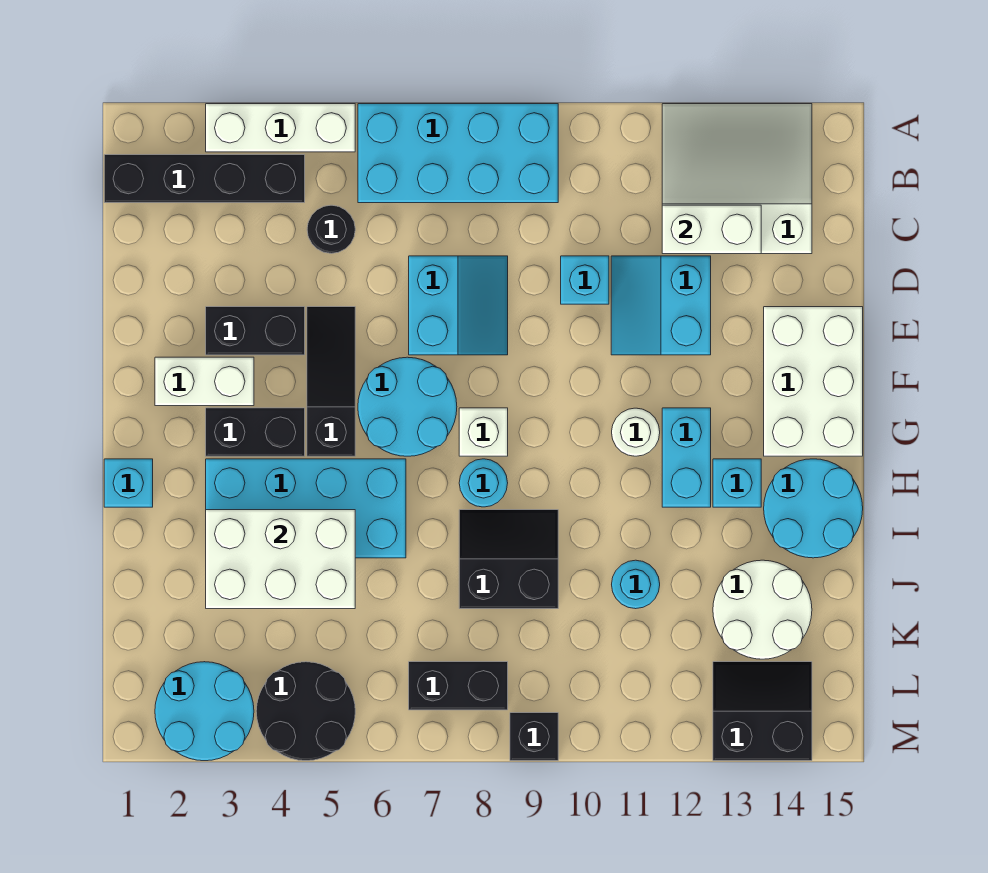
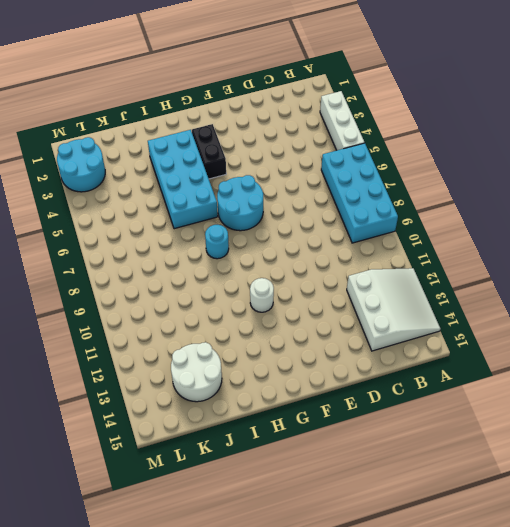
none -> black 1x4 brick [104,155,305,203]
none -> black 1x1 round brick [307,205,355,254]
none -> cyan 2x2 slope [409,256,508,355]
none -> cyan 1x1 brick [561,256,609,304]

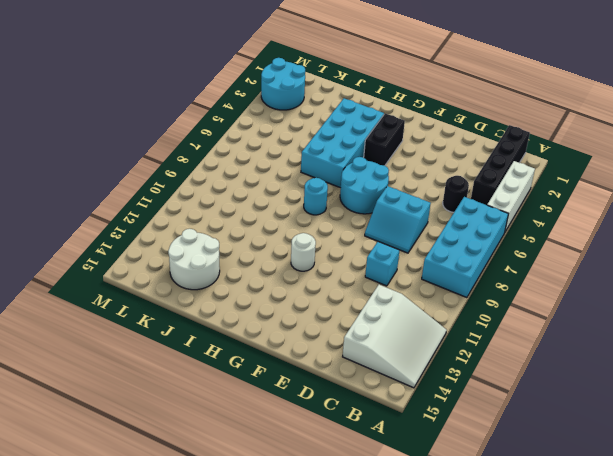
none -> cyan 2x2 slope [611,256,711,355]
none -> black 1x2 brick [206,307,305,355]
none -> black 1x3 slope [307,307,355,456]
none -> white 2x3 brick [764,307,863,456]

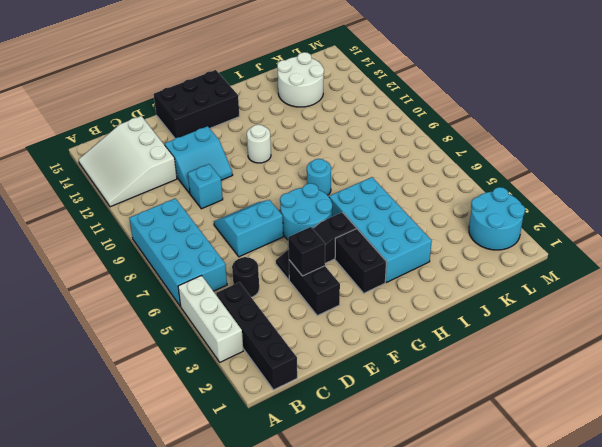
black 1x1 brick [288,227,325,276] -> black 1x1 brick moved to [510,713,558,761]
black 2x3 brick [154,70,239,138] -> white 2x3 brick [764,307,863,456]
none -> white 1x2 brick [155,357,254,406]
none -> white 1x1 brick [459,408,508,456]
none -> cyan 1x2 brick [662,408,711,507]
none -> cyan 1x1 brick [104,459,153,507]

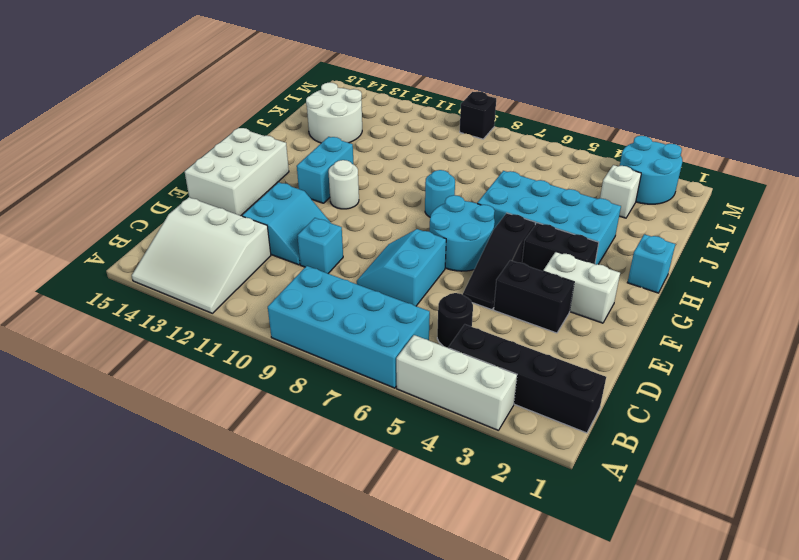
white 1x1 brick [600,165,641,218] -> white 1x1 brick moved to [459,408,508,456]
none -> cyan 1x1 brick [713,459,761,507]
none -> cyan 2x2 round brick [764,459,863,558]
none -> black 2x2 slope [459,510,558,609]
none -> cyan 1x1 round brick [612,560,660,609]

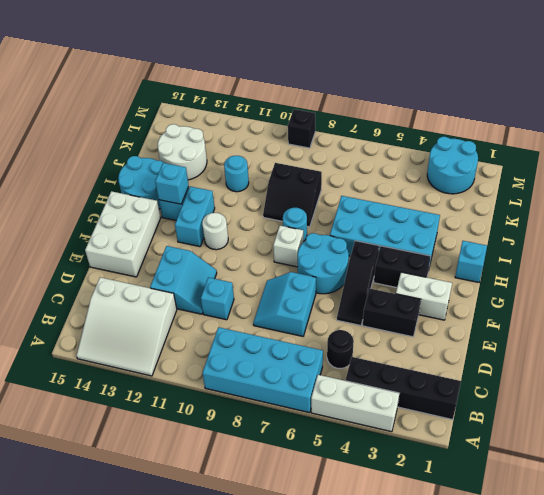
cyan 1x1 brick [155,163,189,204] -> none
none -> black 2x2 round brick [256,662,355,761]
none -> black 1x2 brick [409,662,508,710]
none -> black 2x2 slope [713,662,812,761]
none -> white 1x2 brick [662,205,761,254]

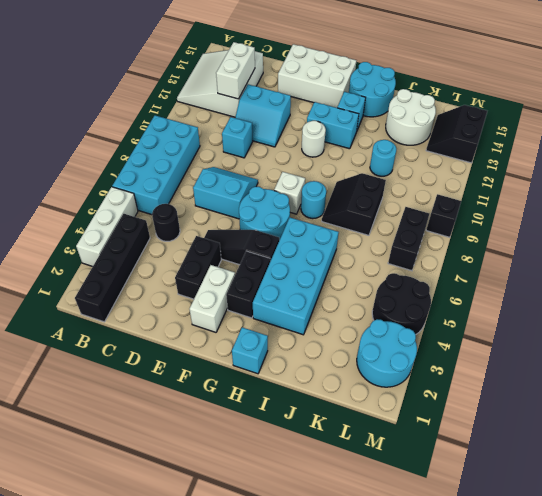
none -> white 2x3 brick [206,510,355,609]

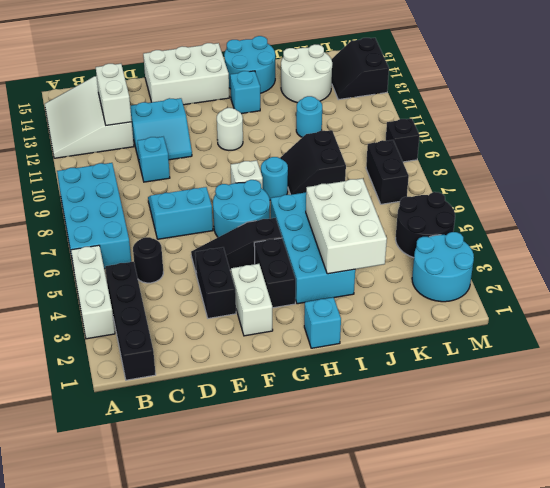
none -> cyan 1x2 brick [662,408,711,507]

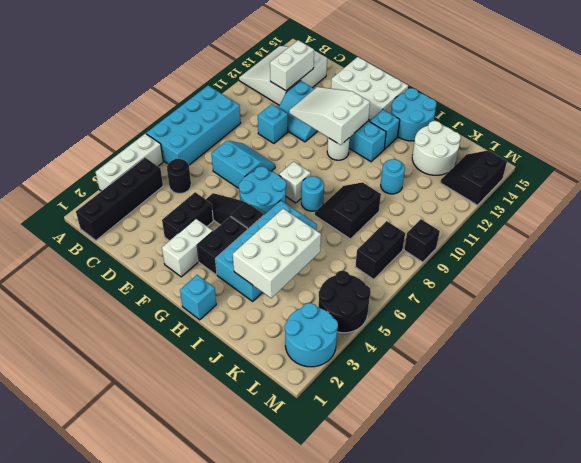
white 2x3 slope [289,87,370,145] -> none

